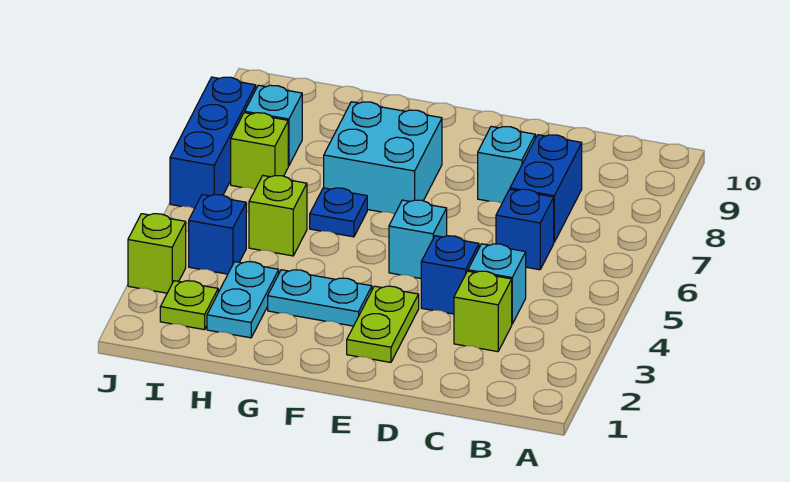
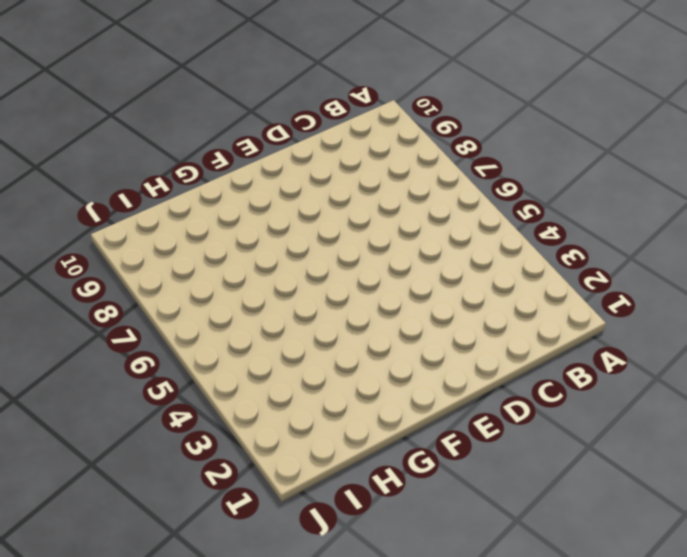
none -> lime 1x1 brick [454,271,512,352]
none -> cyan 1x1 brick [468,244,526,324]
none -> blue 1x1 brick [496,189,554,270]

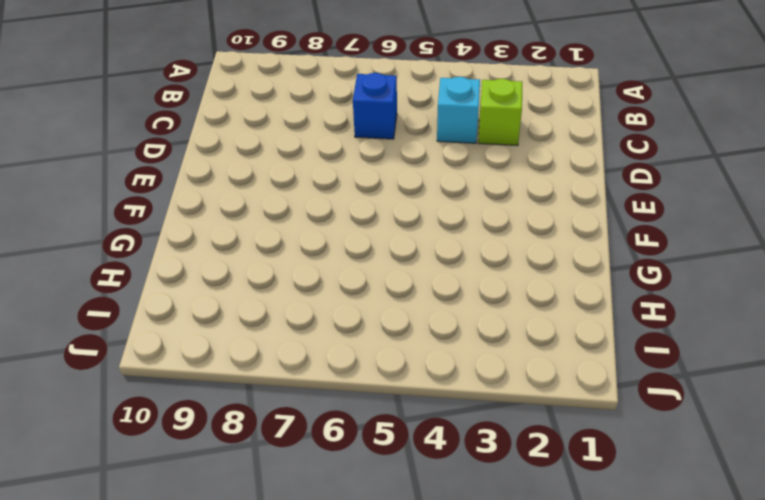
none -> blue 1x2 brick [510,135,582,242]
none -> blue 1x1 brick [421,236,479,314]
none -> cyan 1x1 brick [478,126,535,203]

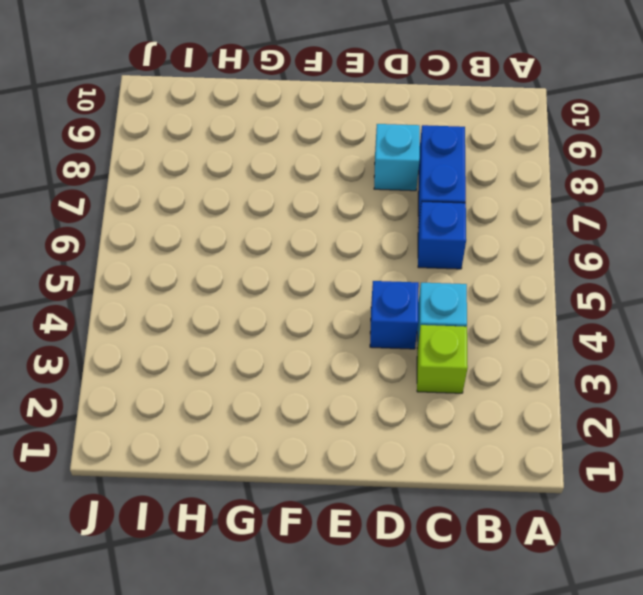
none -> lime 1x2 plate [347,286,419,362]
none -> cyan 1x1 brick [389,200,447,278]
none -> cyan 1x2 plate [268,270,372,326]

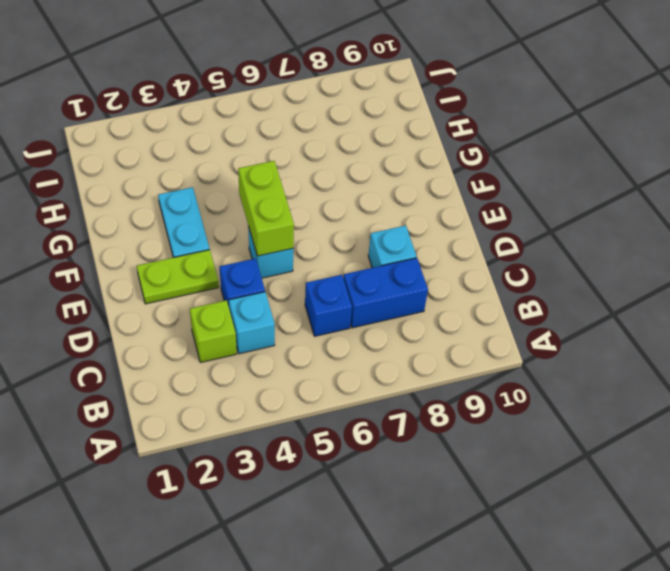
lime 1x2 brick [238,161,294,256] -> none
none -> cyan 2x2 brick [324,102,442,214]
none -> blue 1x1 plate [310,188,367,237]
none -> cyan 1x2 plate [207,262,279,338]

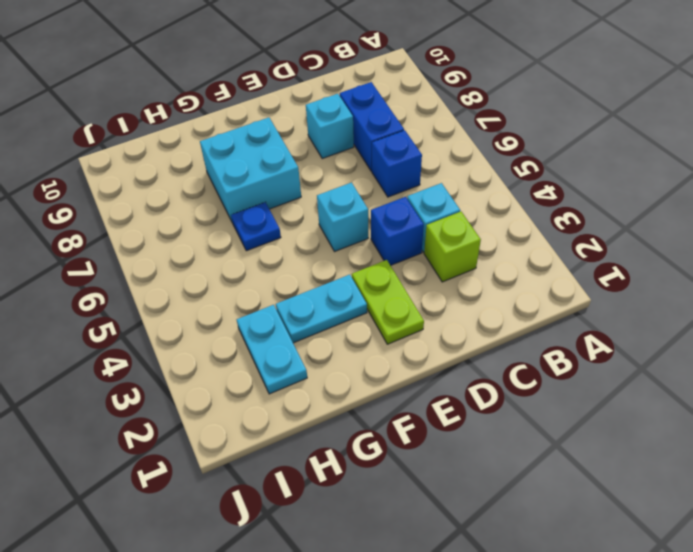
none -> lime 1x1 brick [249,176,307,256]
none -> lime 1x1 plate [160,281,218,330]
none -> blue 1x1 brick [189,195,246,274]

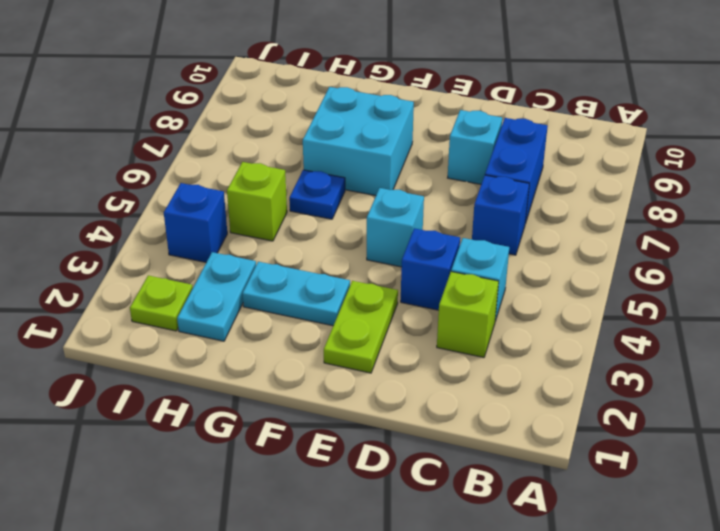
none -> lime 1x1 brick [231,113,288,189]
none -> cyan 1x1 brick [245,85,302,166]
none -> lime 1x1 brick [128,214,186,293]

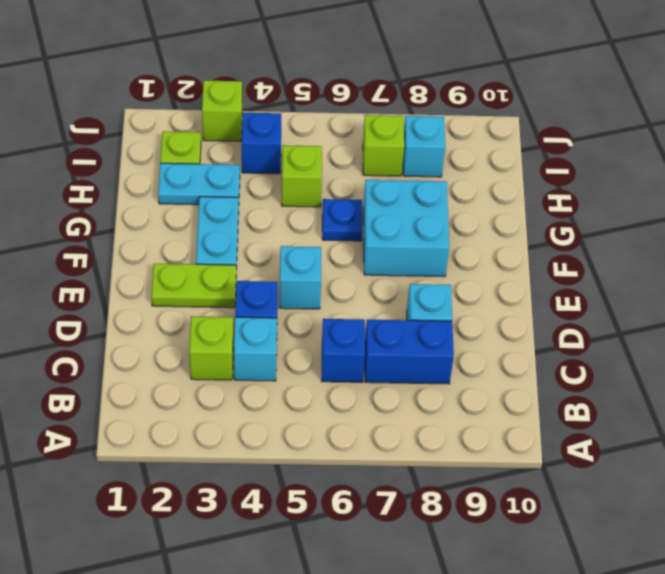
none -> blue 1x3 brick [170,77,256,209]

